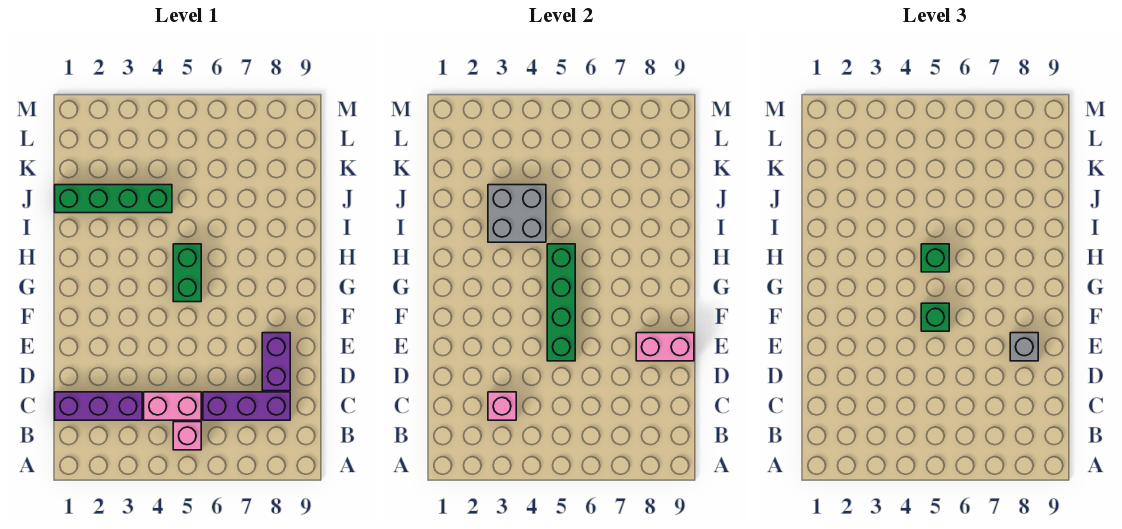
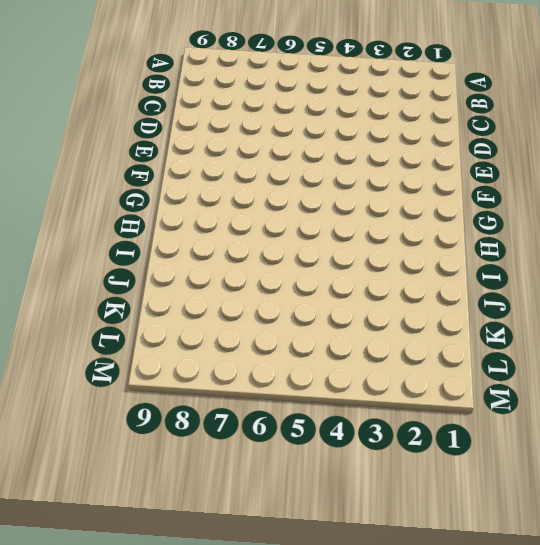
none -> pink 1x1 brick [173,422,201,450]
none -> purple 1x3 brick [55,392,142,420]
none -> pink 1x2 brick [144,392,201,420]

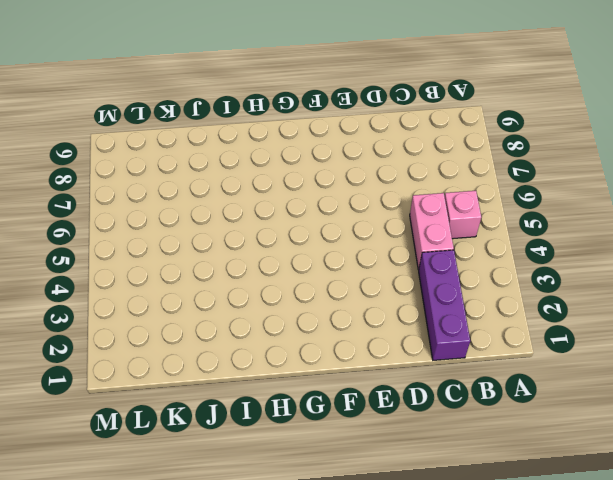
none -> purple 1x3 brick [203,392,290,420]
none -> purple 1x2 brick [262,333,290,391]
none -> green 1x2 brick [173,244,201,302]

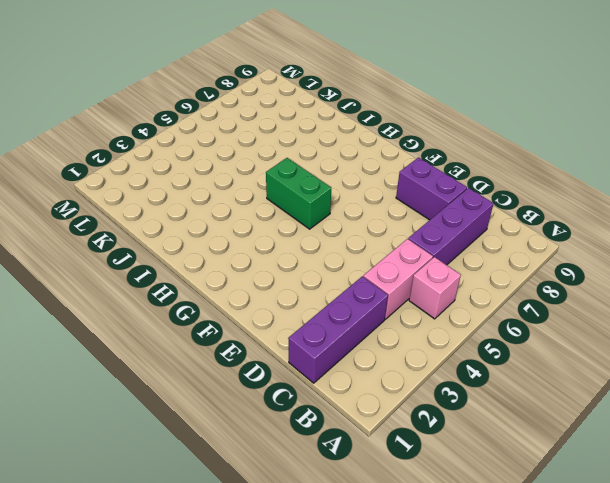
none -> green 1x4 brick [55,185,172,213]
none -> pink 1x1 brick [488,392,516,420]
none -> green 1x4 brick [547,244,575,361]

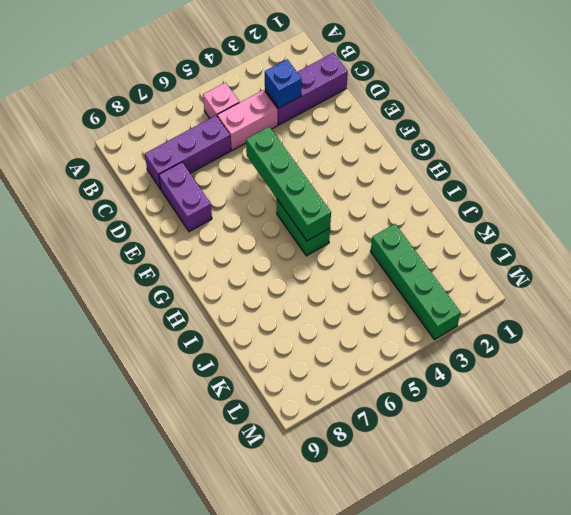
blue 1x1 brick [265,59,302,108] -> pink 1x1 brick [488,392,516,420]
green 1x4 brick [370,224,461,340] -> green 1x4 brick turned to [55,185,172,213]
none -> pink 1x2 brick [636,333,694,361]
none -> grey 2x2 brick [488,185,546,242]
none -> grey 1x1 brick [1010,333,1038,361]

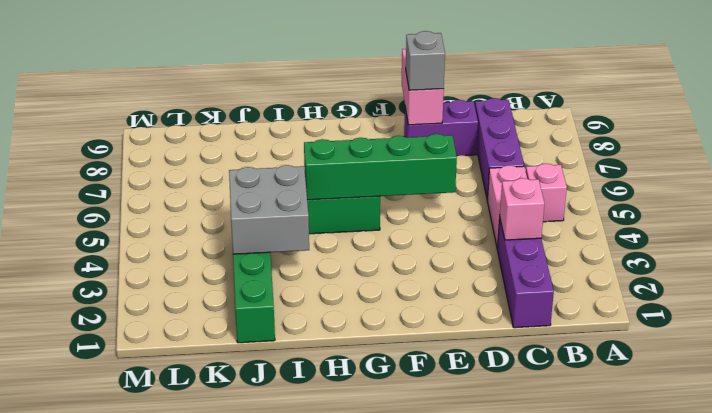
none -> green 1x1 brick [921,303,949,331]
none -> green 1x1 brick [921,244,949,272]

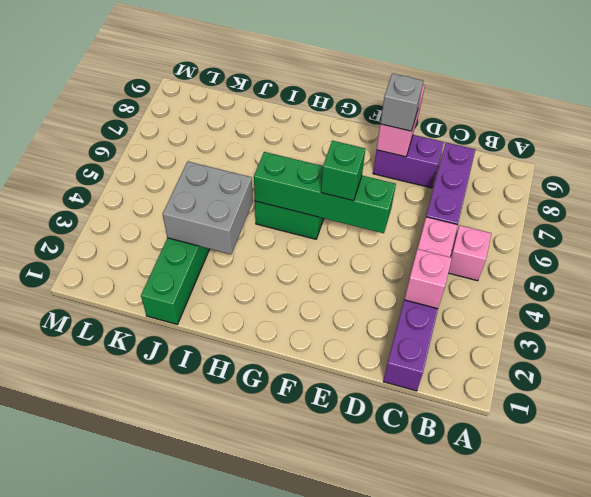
none -> green 1x1 brick [921,244,949,272]

